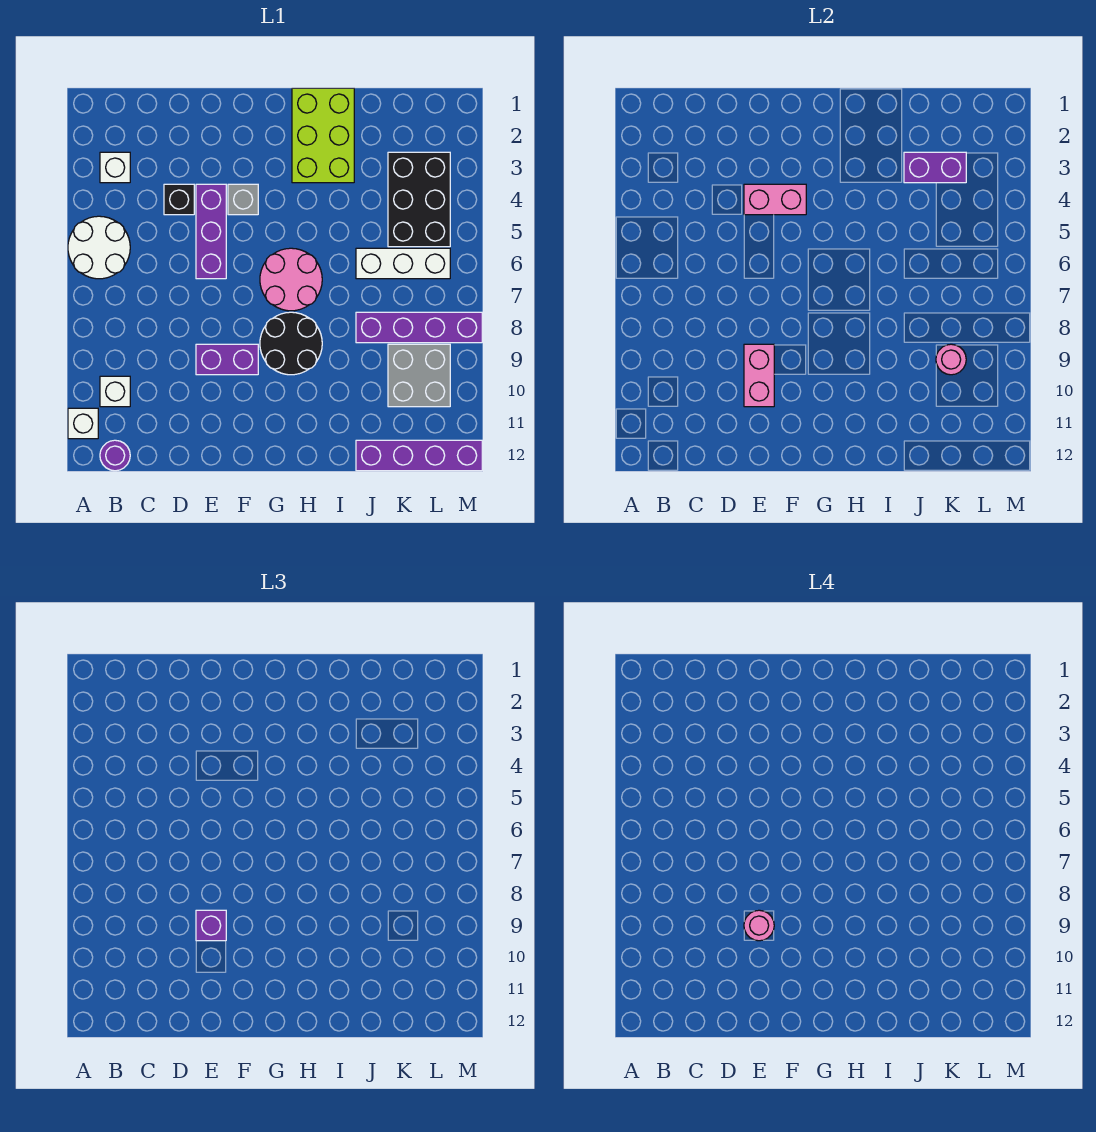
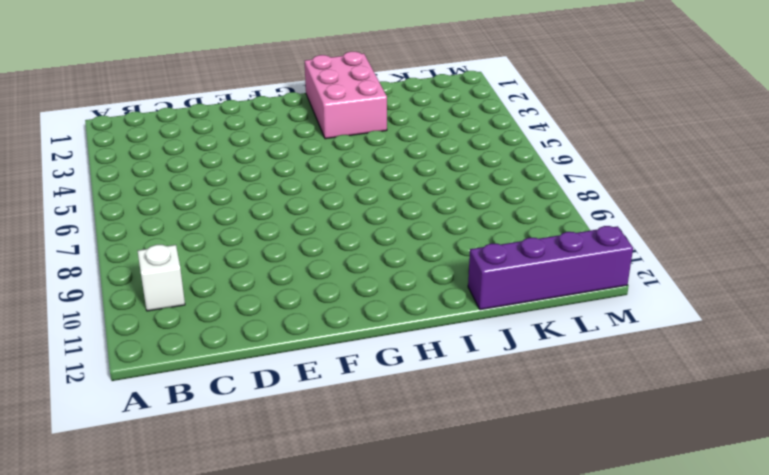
pink 2x3 brick [305,52,387,139] -> lime 2x3 brick [292,88,354,183]
none -> white 2x2 round brick [68,216,130,279]
none -> white 1x1 brick [68,408,98,439]
none -> white 1x1 brick [100,152,130,183]

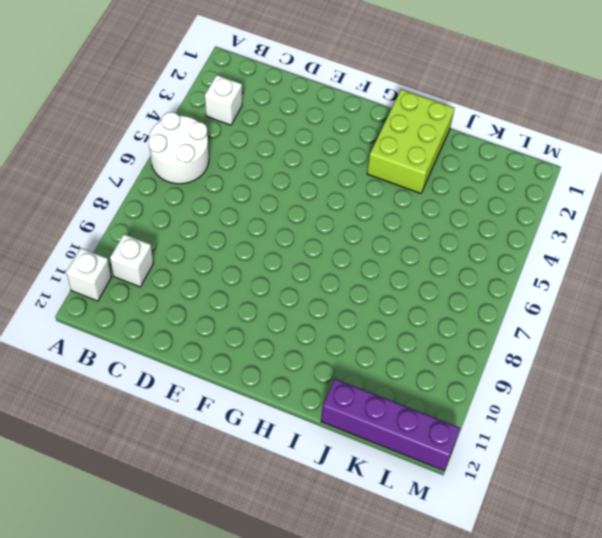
none -> purple 1x1 round brick [100,440,130,471]
none -> black 1x1 brick [164,184,194,215]
none -> purple 1x3 brick [196,184,226,279]

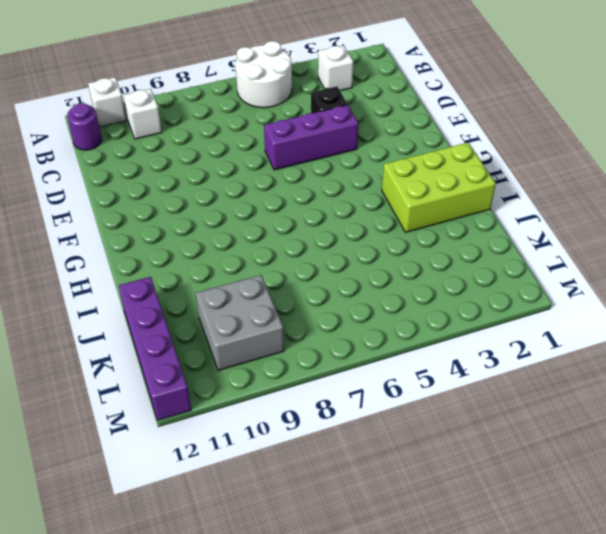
none -> purple 1x2 brick [196,344,258,375]
none -> grey 1x1 brick [228,184,258,215]
none -> pink 2x2 round brick [260,248,322,311]

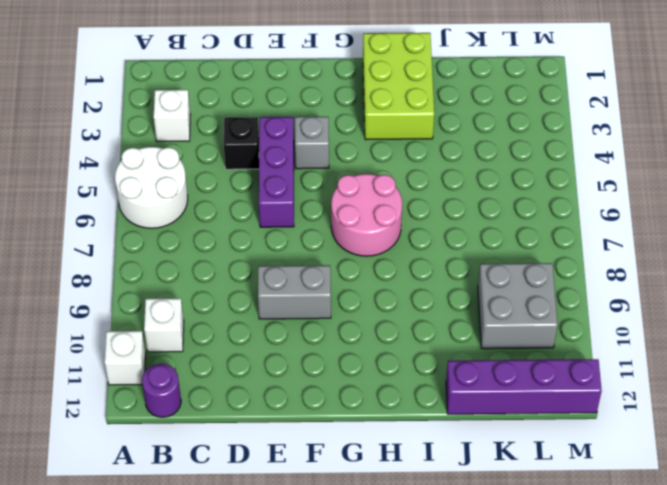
grey 1x2 brick [258,265,331,319] -> purple 1x2 brick [196,344,258,375]
none -> black 2x2 round brick [260,312,322,375]
none -> white 1x3 brick [356,248,450,279]
none -> purple 1x4 brick [356,312,482,343]

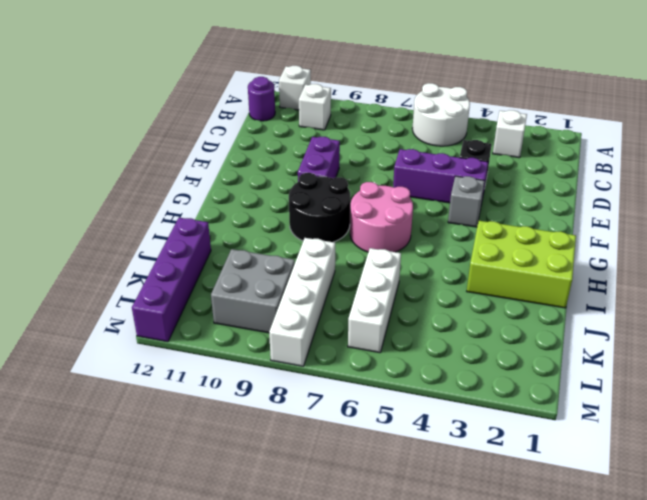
white 1x4 brick [269,238,335,366] -> purple 1x4 brick [356,312,482,343]
none -> black 2x3 brick [388,152,450,247]
none -> pink 1x2 brick [744,184,806,215]
none -> pink 1x2 brick [744,344,774,407]

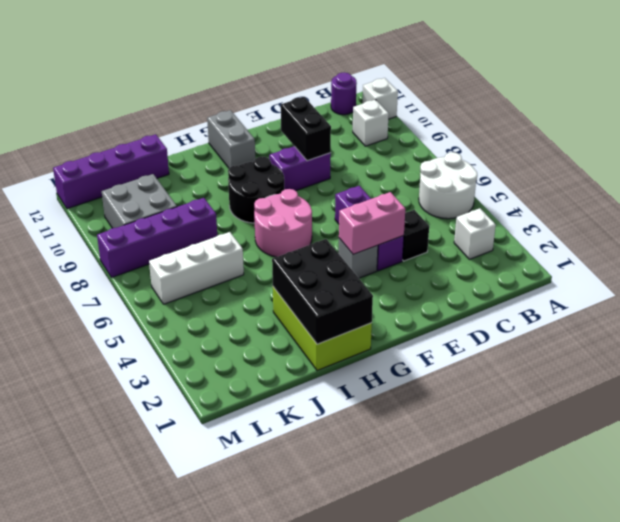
black 1x2 brick [281,97,331,161] -> pink 1x2 brick [744,344,774,407]
grey 1x2 brick [207,110,255,168] -> none
black 2x3 brick [272,239,373,344] -> black 2x3 brick moved to [388,152,450,247]
none -> purple 1x2 brick [904,152,966,183]
none -> pink 1x1 round brick [936,344,966,375]
none -> purple 1x1 brick [196,910,226,941]

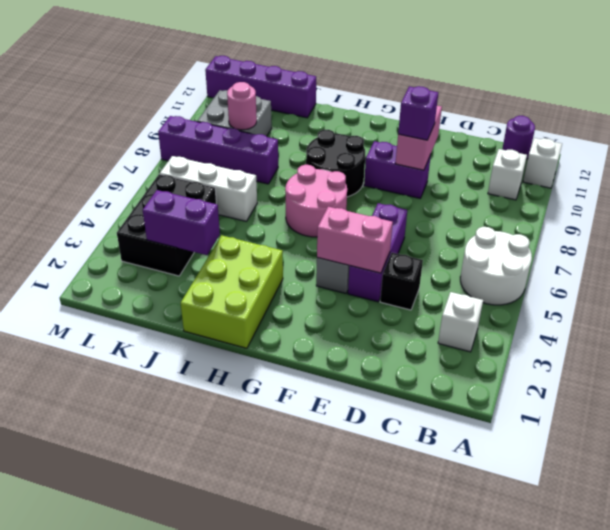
none -> pink 1x1 round brick [744,910,774,941]

